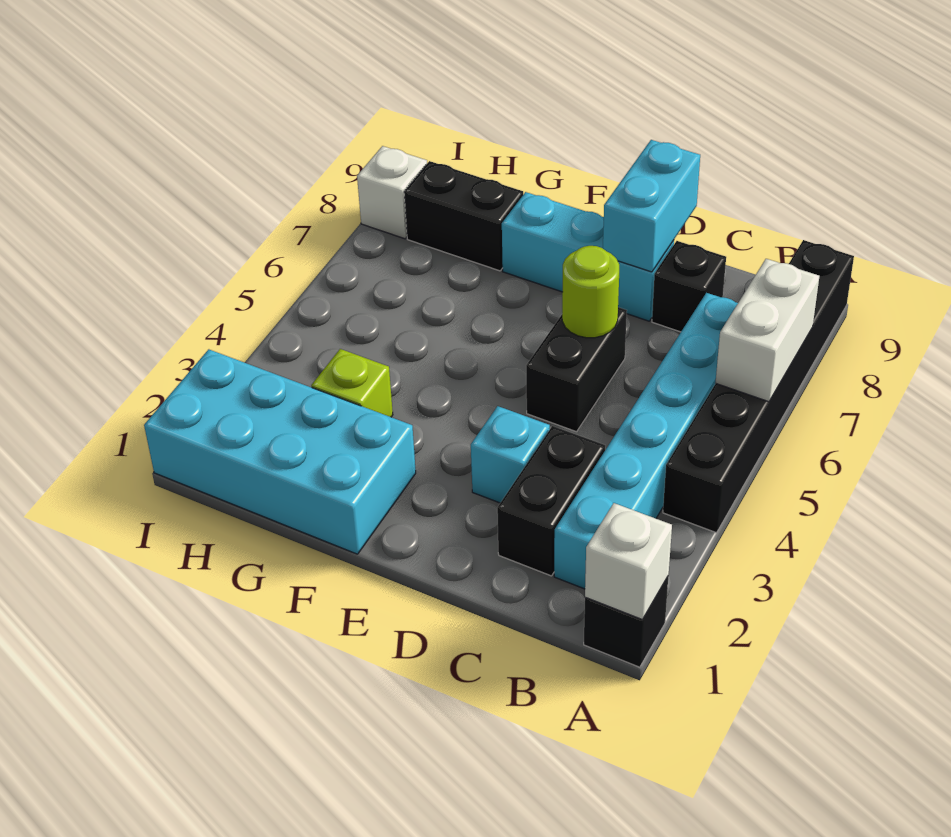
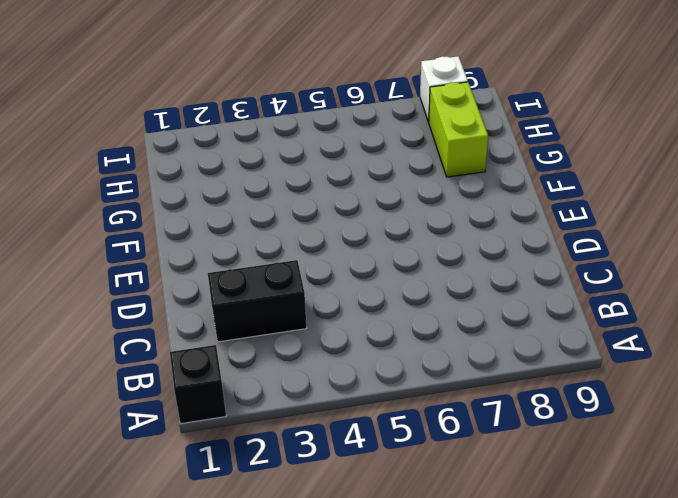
lime 1x2 brick [429,82,488,177] -> black 1x2 brick [404,161,523,271]
none -> black 1x6 brick [663,240,854,533]
none -> cyan 1x6 brick [554,293,738,589]
none -> black 1x1 brick [652,241,726,332]

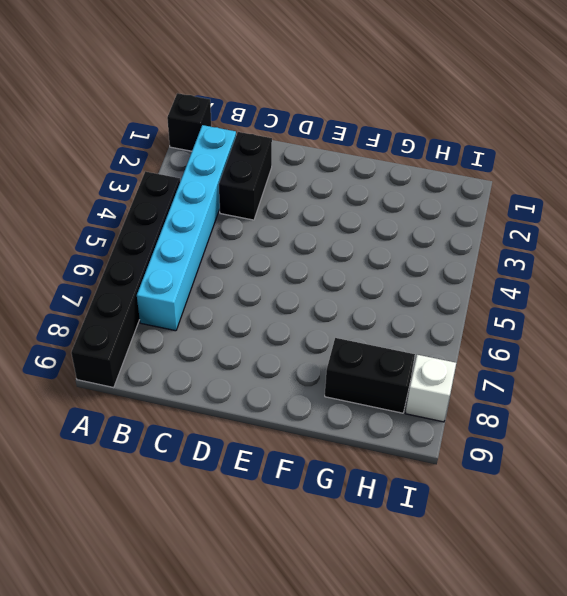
none -> black 1x1 brick [652,241,726,332]
none -> cyan 1x1 brick [471,406,550,503]
none -> black 1x2 brick [526,307,627,432]

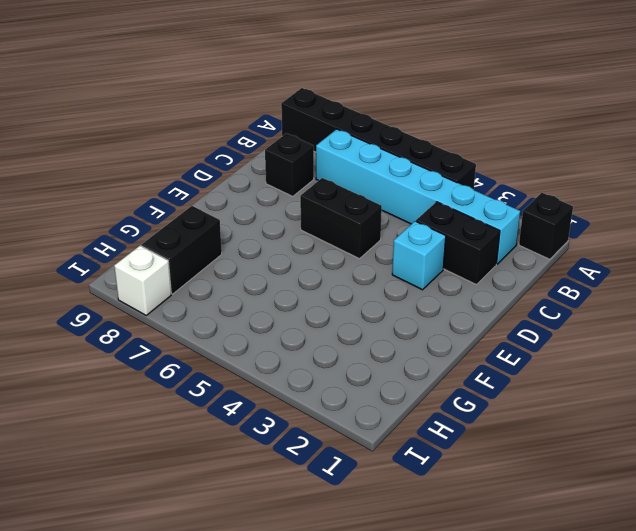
none -> cyan 1x3 brick [502,192,674,321]
none -> cyan 2x4 brick [144,349,416,554]
none -> lime 1x1 brick [311,349,393,417]

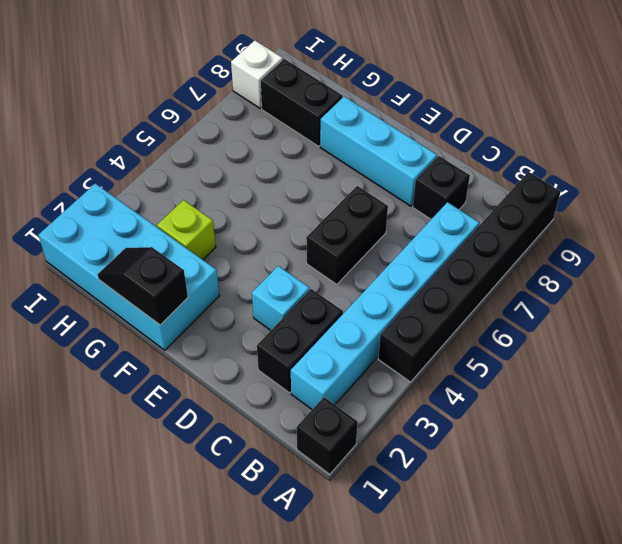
black 1x2 slope [97,247,188,325] -> none
none -> white 1x1 brick [585,503,672,620]
none -> white 1x2 brick [715,259,819,402]
none -> lime 1x1 round brick [562,246,619,338]

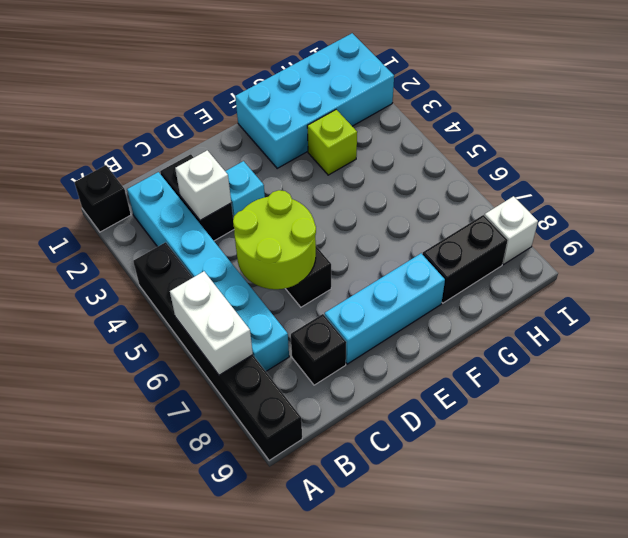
white 1x1 brick [175,150,231,220] -> white 1x1 brick moved to [585,503,672,620]
lime 2x2 round brick [233,190,316,289] -> lime 1x1 round brick [562,246,619,338]
none -> cyan 1x2 brick [603,140,700,272]

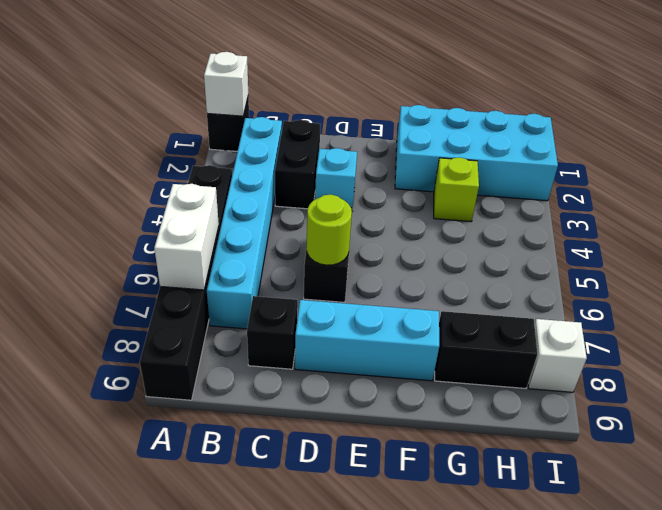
none -> cyan 1x2 brick [603,140,700,272]

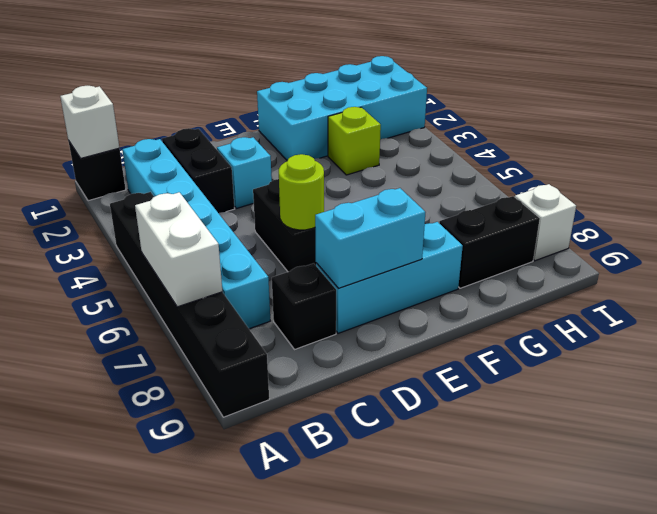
cyan 1x2 brick [315,188,425,288] -> cyan 1x2 brick turned to [603,140,700,272]

